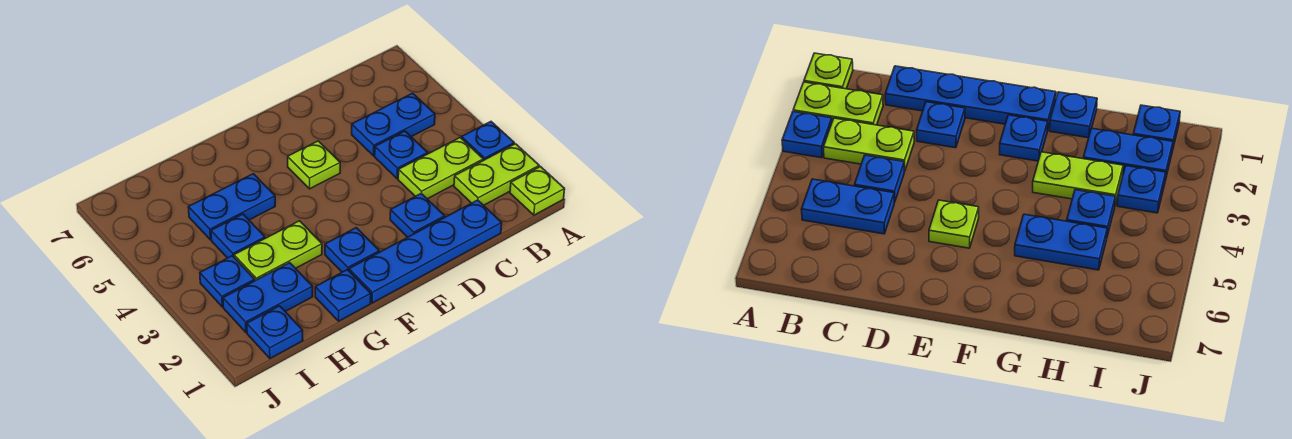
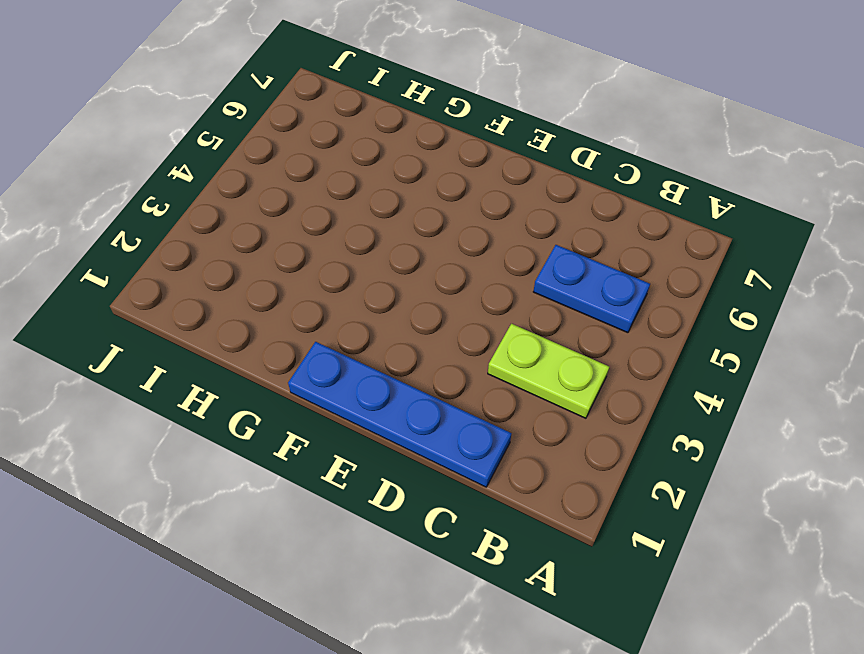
none -> lime 1x1 plate [510,167,565,215]
none -> lime 1x2 plate [454,144,539,205]
none -> blue 1x1 plate [462,122,514,160]

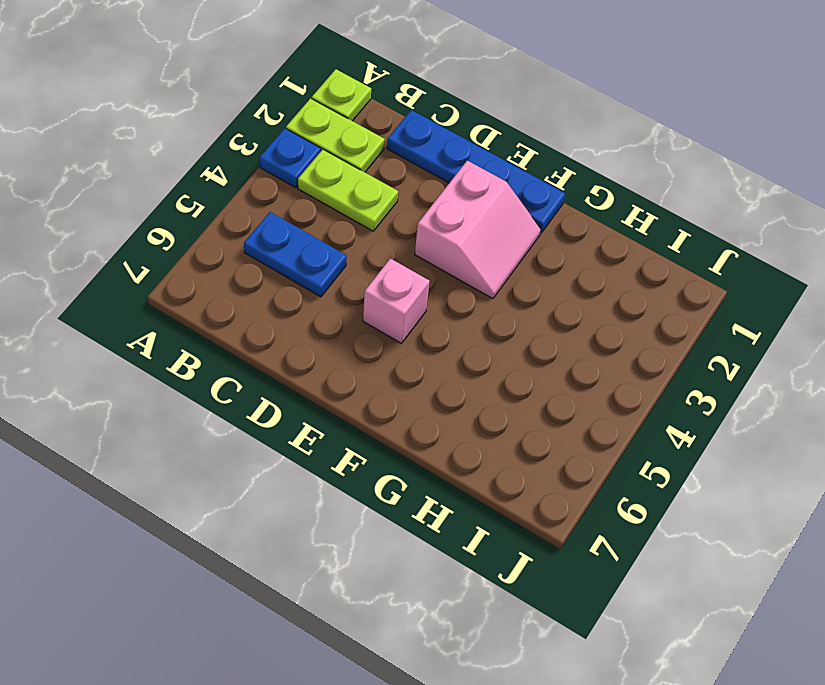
pink 2x2 slope [415,161,541,299] -> blue 1x1 plate [325,228,379,272]
pink 1x1 brick [363,258,429,343] -> lime 1x1 plate [288,141,340,189]
none -> blue 1x1 plate [375,131,428,179]
none -> blue 1x1 plate [390,194,445,237]
none -> blue 1x1 plate [315,270,371,321]

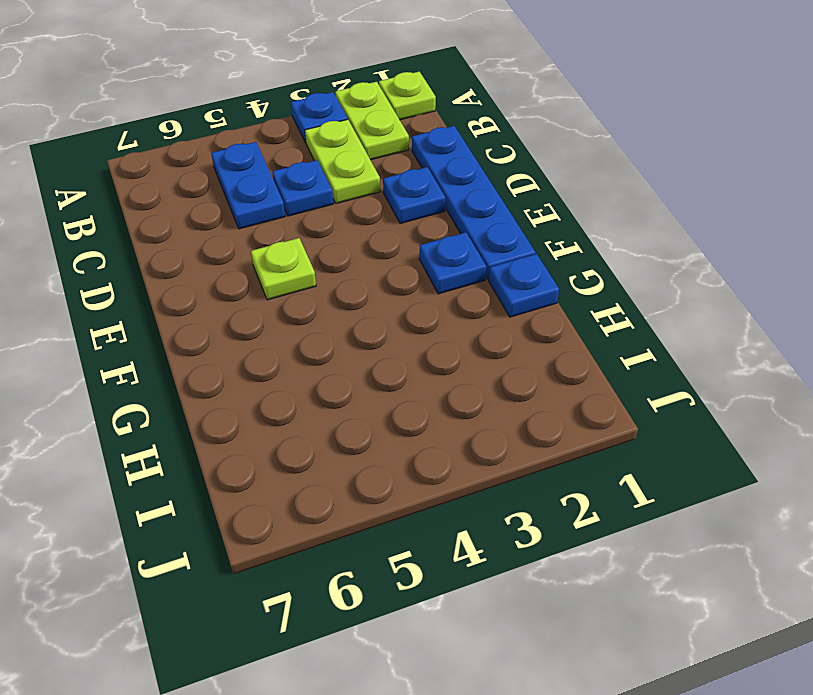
none -> lime 1x2 plate [234,221,322,281]
none -> blue 1x2 plate [188,174,275,240]
none -> blue 1x2 plate [223,263,313,332]

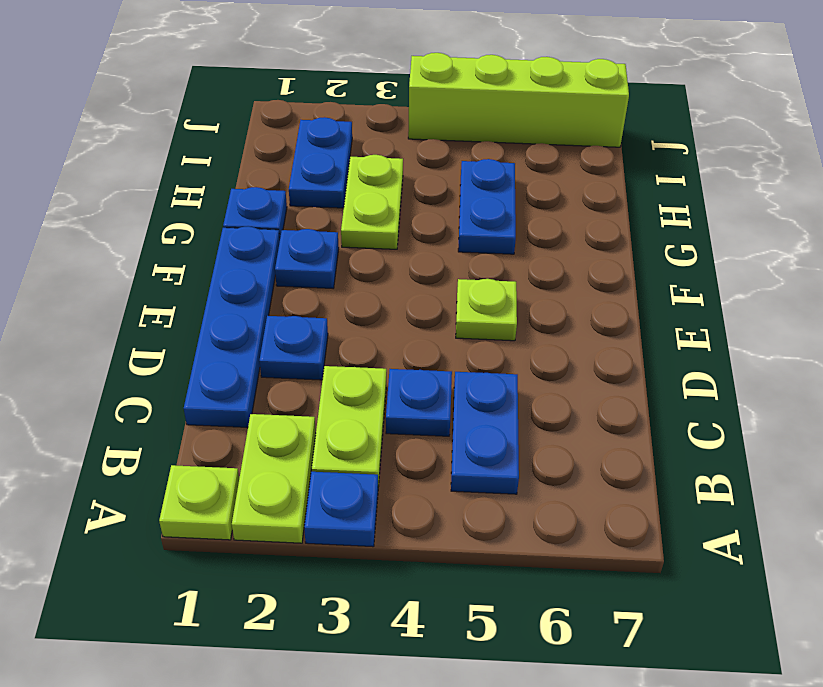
lime 1x4 brick [408,53,629,147] -> none
none -> blue 1x1 plate [211,214,265,258]
none -> blue 1x1 plate [247,306,303,358]
none -> blue 1x1 plate [200,256,255,307]

